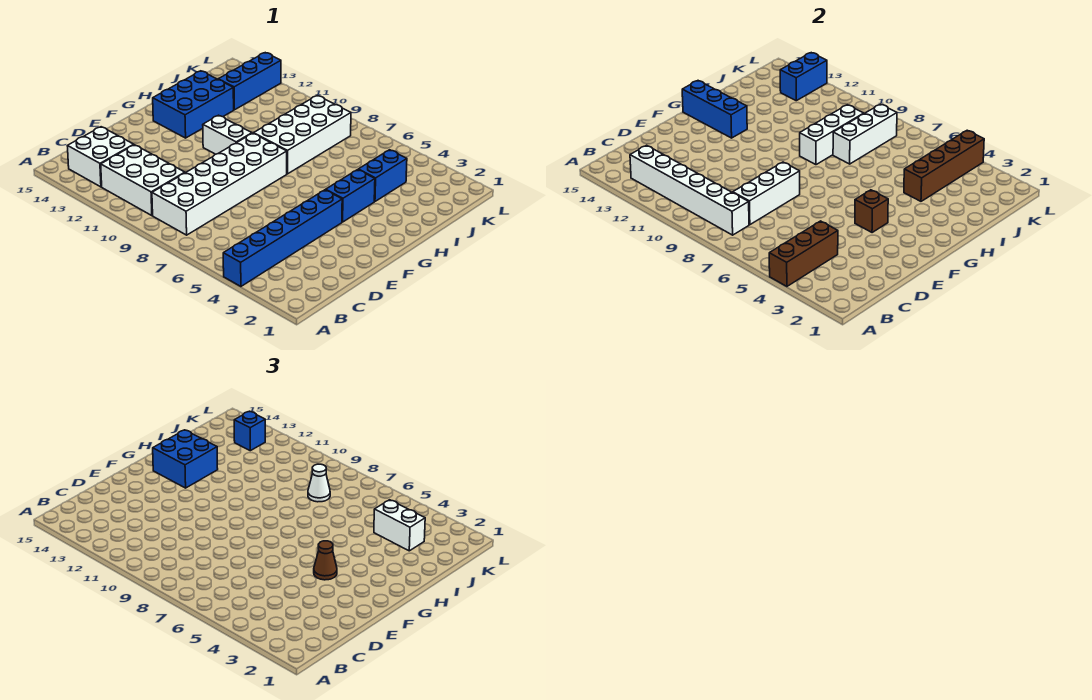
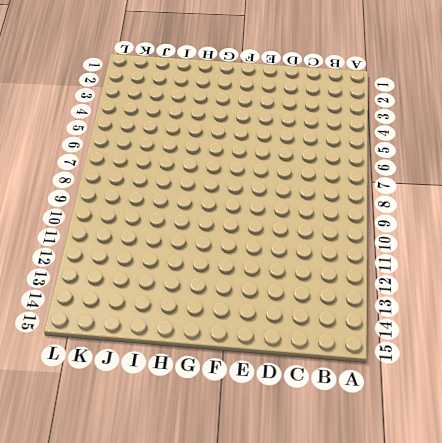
none -> blue 1x6 brick [223,190,342,286]
none -> white 2x6 brick [152,133,287,235]
none -> white 2x3 brick [101,145,185,216]

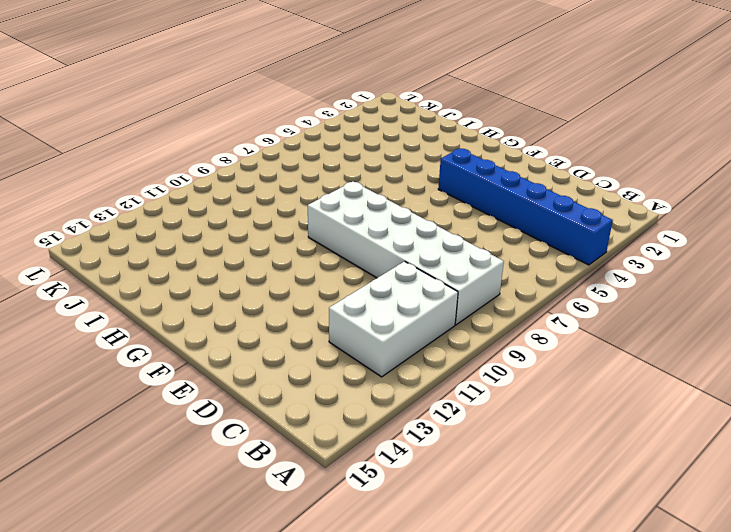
none -> white 2x2 brick [68,127,134,187]
none -> blue 1x2 brick [326,170,375,222]
none -> white 1x2 brick [203,115,252,154]

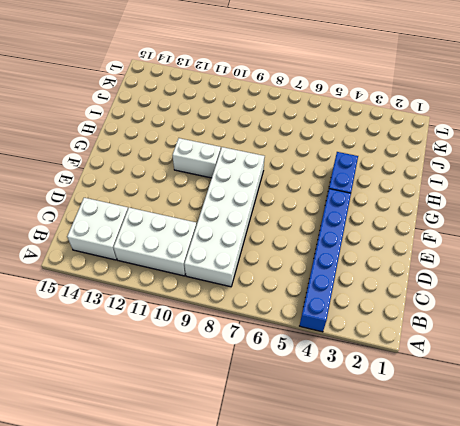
none -> blue 2x3 brick [153,71,234,138]
none -> white 2x4 brick [254,96,351,174]
none -> blue 1x2 brick [358,150,407,201]

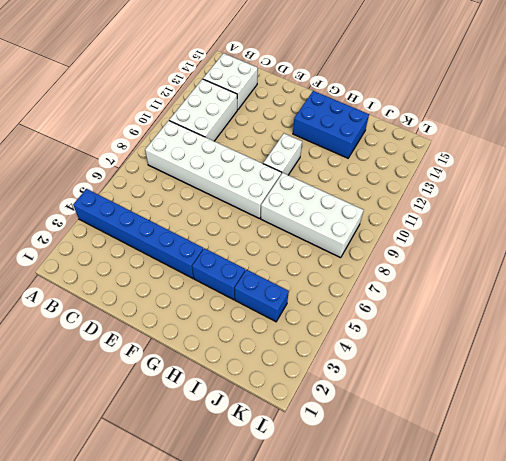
none -> blue 1x3 brick [218,53,281,110]
none -> brown 1x3 brick [769,221,838,286]
none -> white 1x6 brick [630,145,749,235]

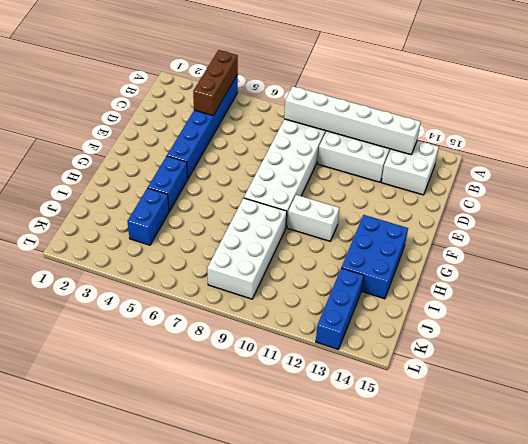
none -> white 1x3 brick [733,162,800,225]
none -> brown 1x1 brick [855,190,888,233]
none -> blue 1x3 brick [682,81,747,138]

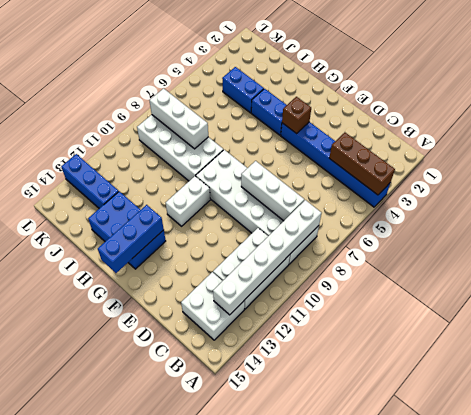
none -> white 1x3 brick [800,105,864,165]
none -> brown 1x4 brick [904,130,984,201]
none -> blue 1x2 brick [780,53,827,101]

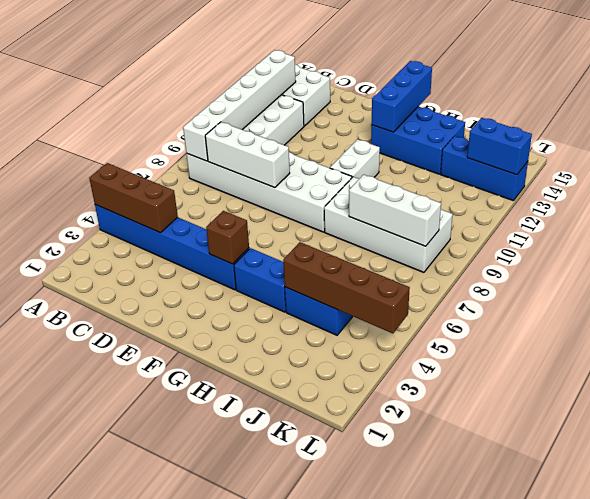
none -> white 1x3 brick [800,105,864,165]
none -> brown 1x1 cone [314,541,337,580]
none -> blue 2x2 brick [153,430,218,488]

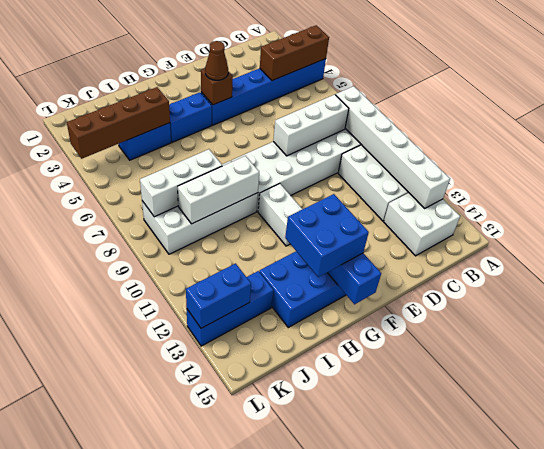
none -> white 1x2 brick [374,500,425,551]
none -> white 1x1 cone [308,464,330,502]
none -> blue 1x1 brick [234,411,265,451]

